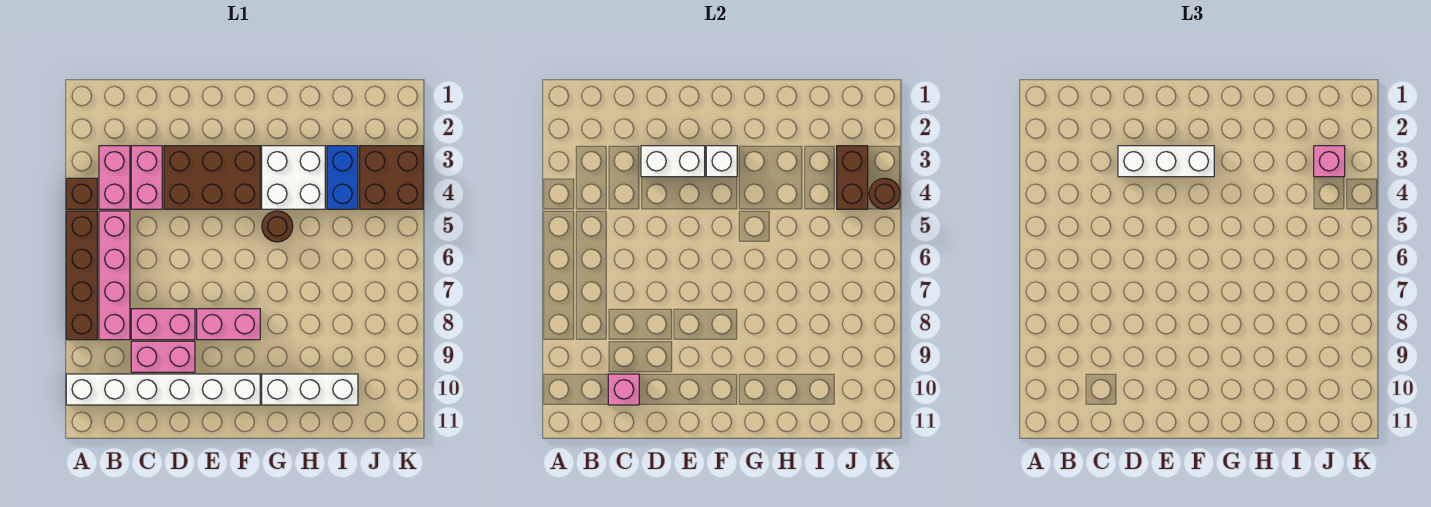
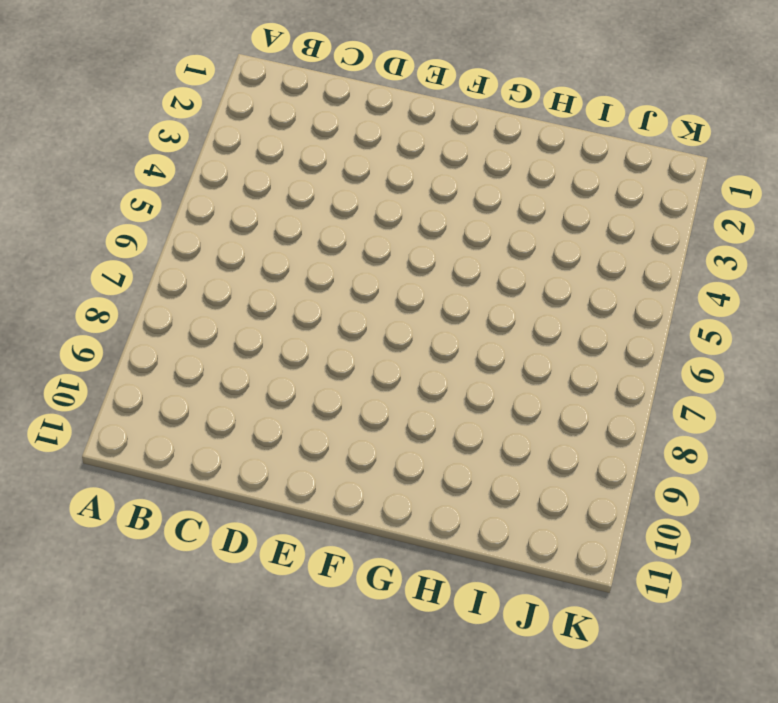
none -> brown 1x1 brick [66,178,97,209]
none -> brown 1x4 brick [66,211,97,340]
none -> white 1x6 brick [66,374,260,405]

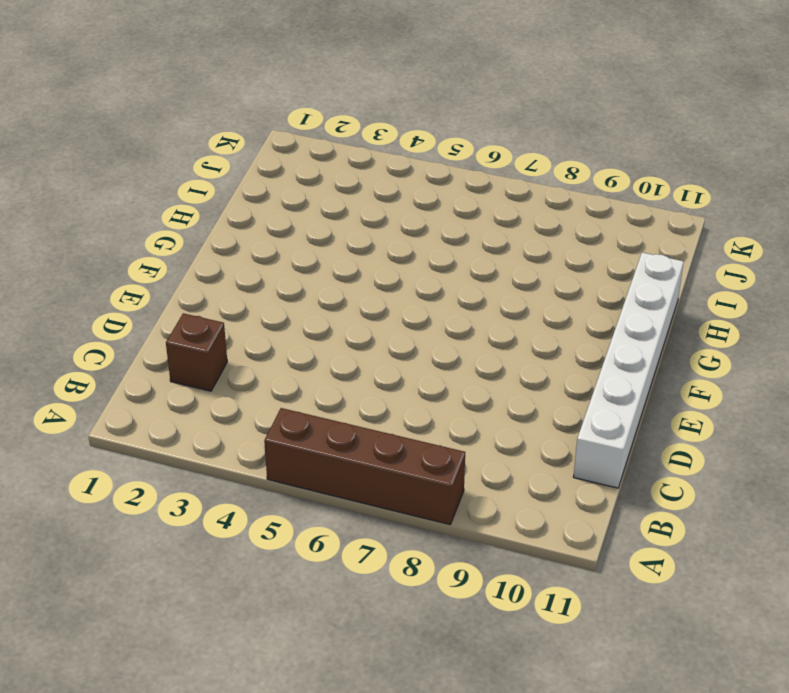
brown 1x1 brick [166,313,227,391] -> brown 1x1 brick moved to [66,178,97,209]
white 1x6 brick [573,253,684,488] -> white 1x6 brick moved to [66,374,260,405]
none -> pink 1x2 brick [99,146,130,209]
none -> pink 1x4 brick [99,211,130,340]
none -> pink 1x2 brick [131,146,162,209]

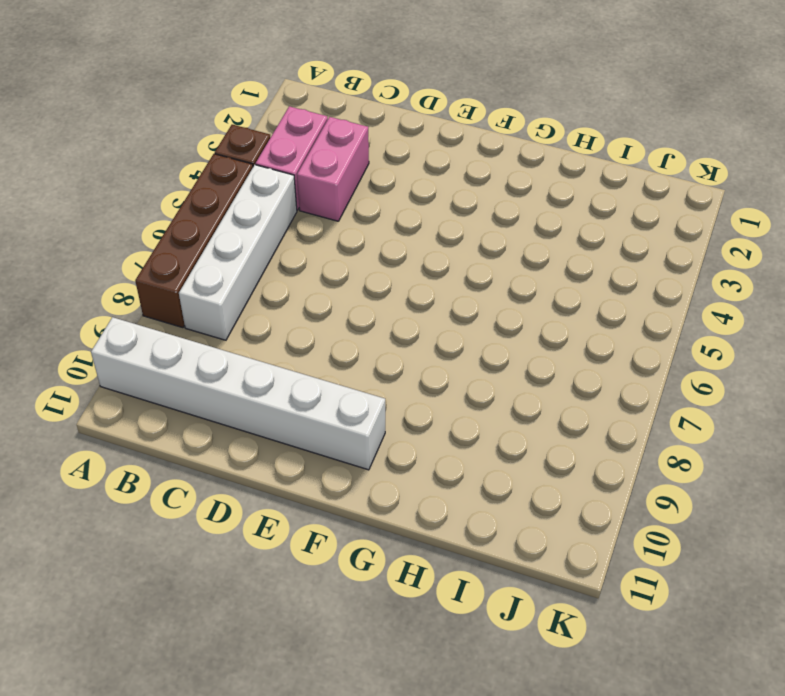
white 1x4 brick [179,165,297,340] -> pink 1x4 brick [99,211,130,340]
none -> pink 1x2 brick [131,309,195,340]
none -> pink 1x2 brick [131,341,195,372]
none -> brown 2x3 brick [164,146,260,209]

